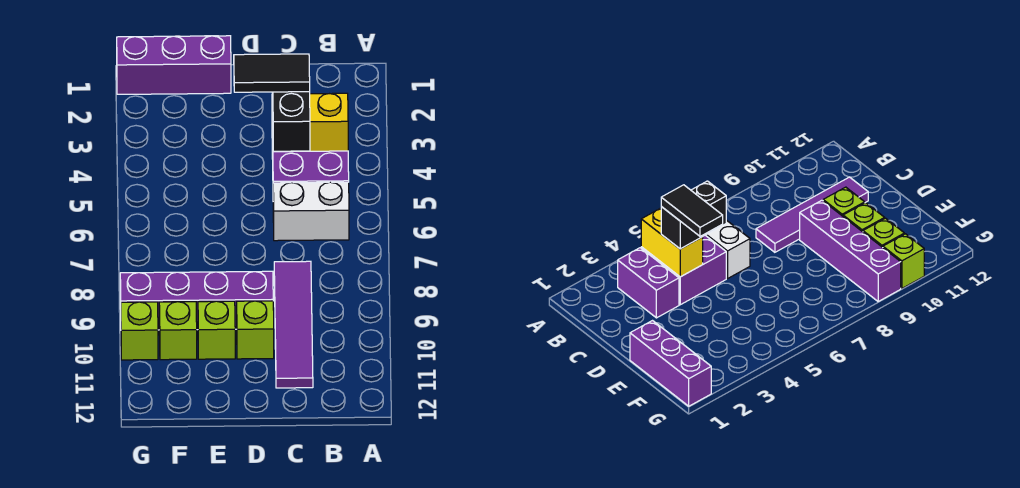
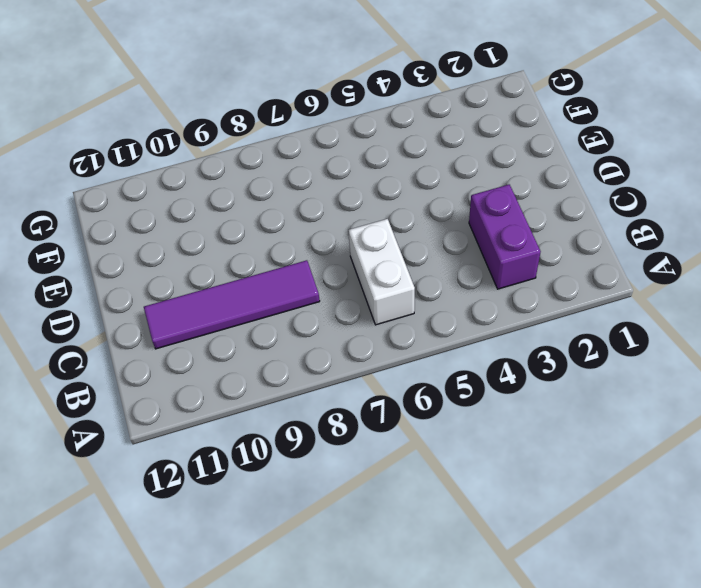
none -> purple 2x2 brick [272,130,349,183]
none -> purple 1x4 brick [120,271,273,330]
none -> lime 1x1 brick [237,301,274,359]

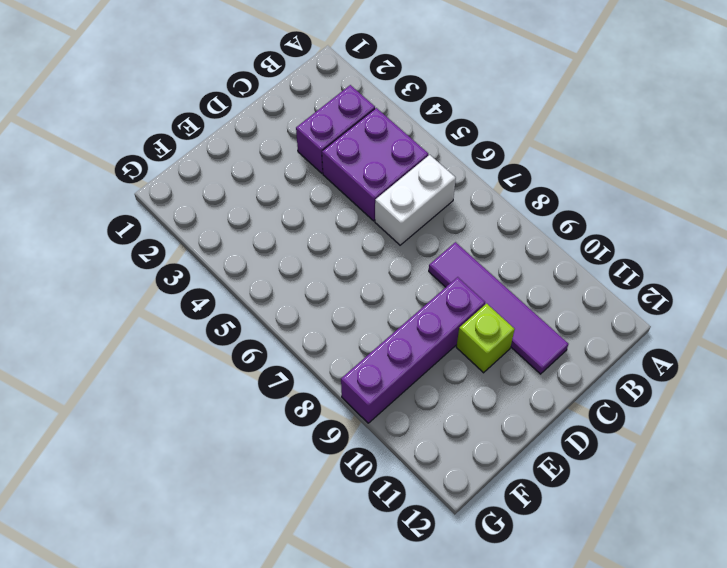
none -> purple 1x3 brick [117,36,231,94]
none -> lime 1x1 brick [198,301,235,359]
none -> lime 1x1 brick [159,302,197,360]

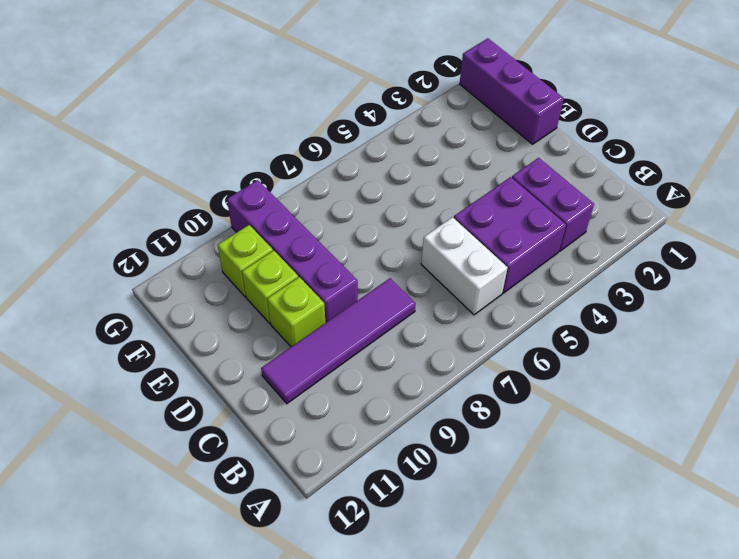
none -> lime 1x1 brick [121,302,158,360]
none -> yellow 1x2 brick [272,93,348,152]
none -> black 1x2 brick [272,92,310,151]

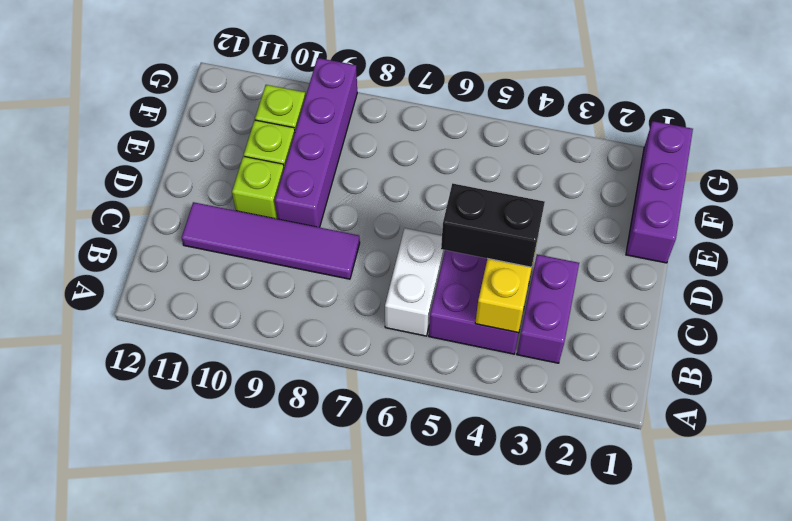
none -> lime 1x1 brick [121,302,158,360]
none -> black 1x2 tile [234,54,310,92]

